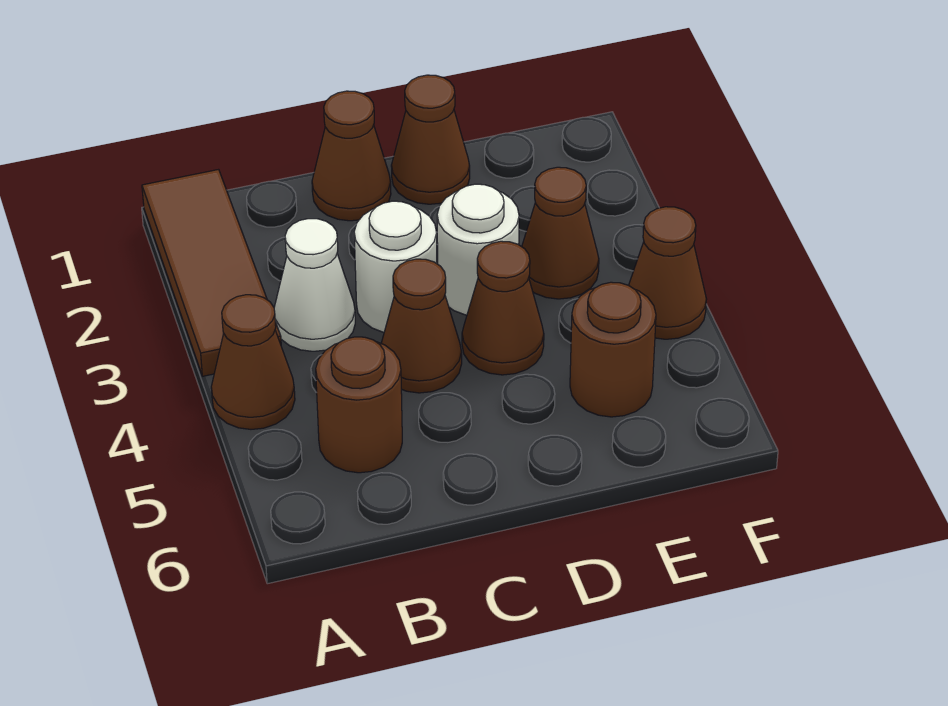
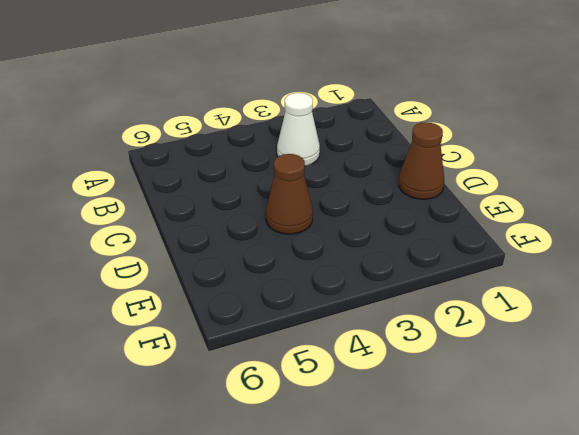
none -> brown 1x3 tile [142,170,281,376]
none -> brown 1x1 cone [211,295,295,429]
none -> brown 1x1 round brick [316,337,402,473]

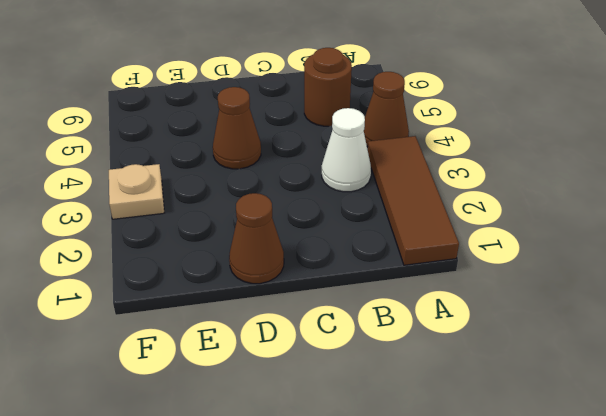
tan 1x1 plate [109,164,164,219] -> none
none -> brown 1x1 cone [312,91,391,221]
none -> white 1x1 round brick [354,201,437,332]
none -> brown 1x1 cone [381,259,462,393]

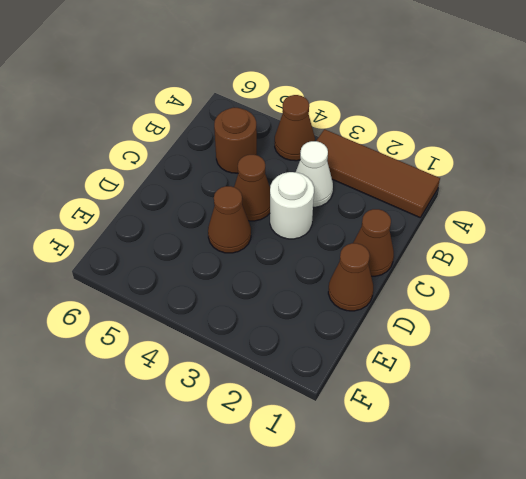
none -> white 1x1 round brick [437,184,519,315]
none -> brown 1x1 cone [522,167,599,299]
none -> brown 1x1 round brick [570,282,656,417]

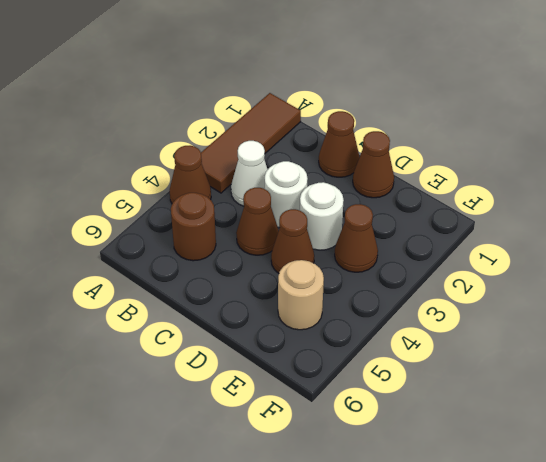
tan 1x1 round brick [278,260,324,330] -> brown 1x1 round brick [570,282,656,417]
none -> brown 1x1 cone [629,207,706,339]

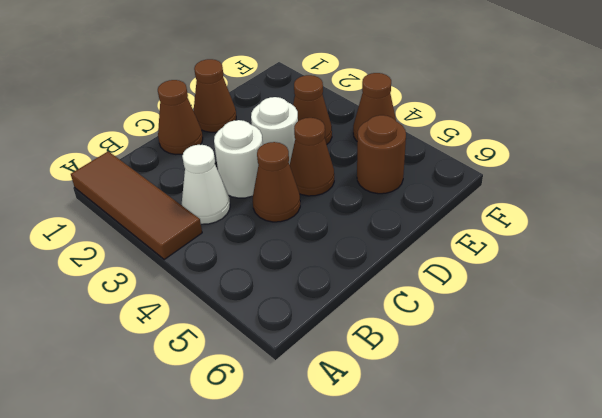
none -> brown 1x1 cone [211,295,295,429]
none -> brown 1x1 round brick [316,337,402,473]

